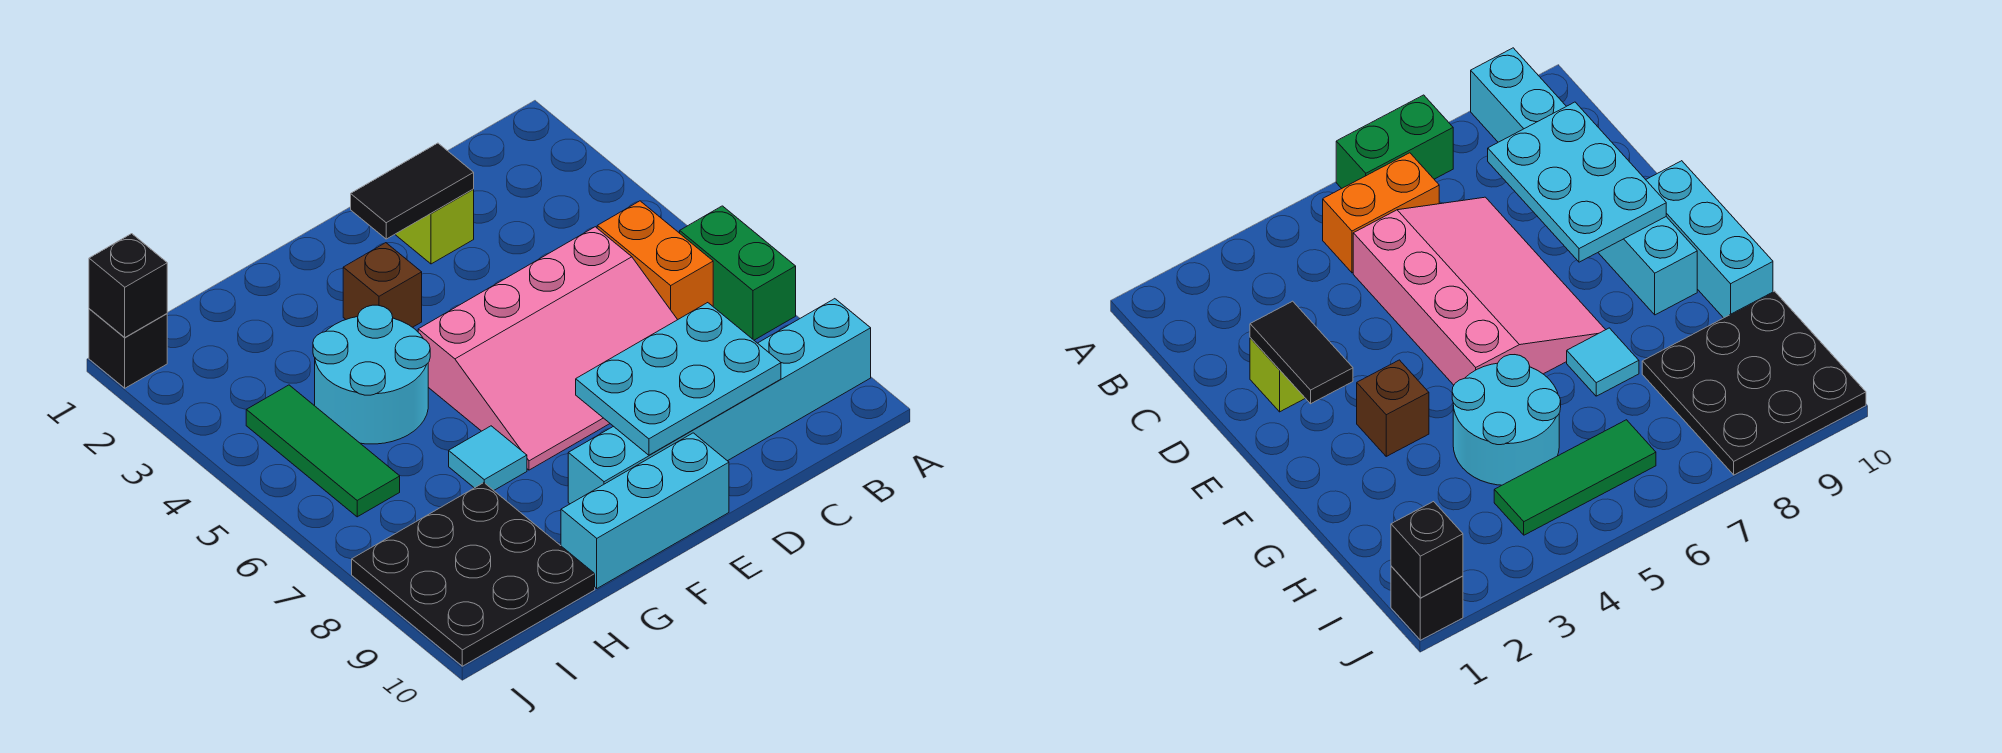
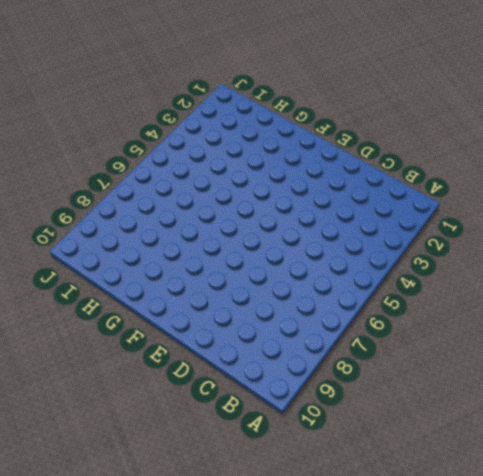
none -> green 1x2 brick [680,206,796,340]
none -> cyan 1x6 brick [568,299,871,504]
none -> orange 1x2 brick [597,201,713,320]

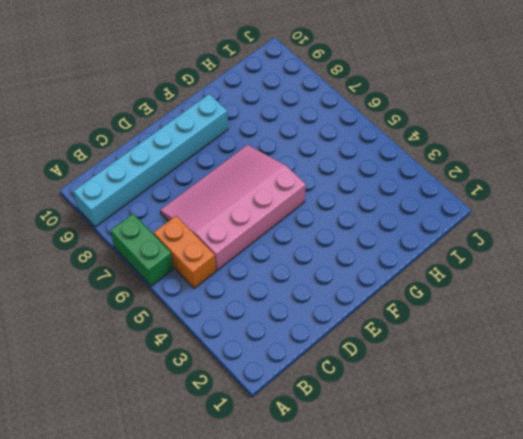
none -> lime 1x1 brick [395,189,474,264]
none -> cyan 1x3 brick [561,433,729,588]
none -> brown 1x1 brick [343,243,422,327]

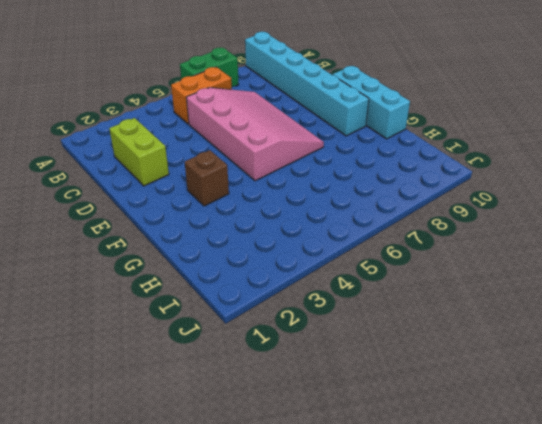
lime 1x2 brick [109,118,169,186] -> lime 1x1 brick [395,189,474,264]
none -> cyan 2x2 round brick [313,305,430,444]
none -> cyan 1x1 tile [449,426,527,490]
none -> black 3x3 plate [352,483,595,666]

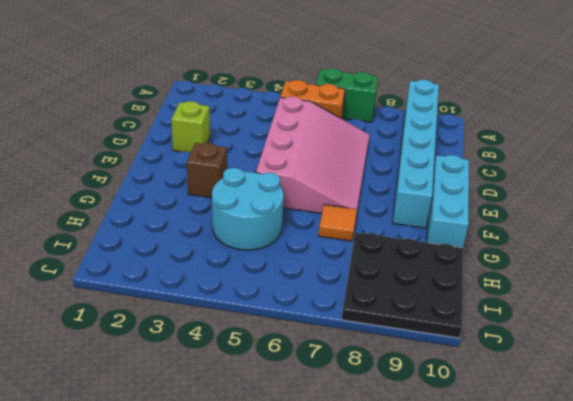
orange 1x1 tile [319,205,357,241] -> cyan 1x1 tile [449,426,527,490]
none -> green 1x3 tile [246,385,400,517]
none -> black 1x1 brick [89,309,167,388]
none -> cyan 2x3 plate [576,303,781,455]

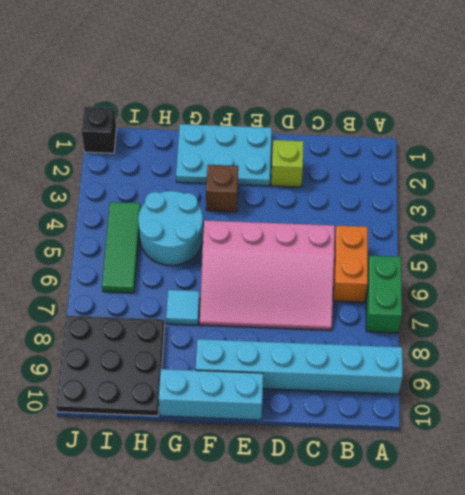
cyan 2x3 plate [176,124,272,186] -> cyan 2x3 plate moved to [576,303,781,455]
none -> black 1x2 tile [351,143,474,239]
none -> black 1x1 brick [89,234,167,337]

